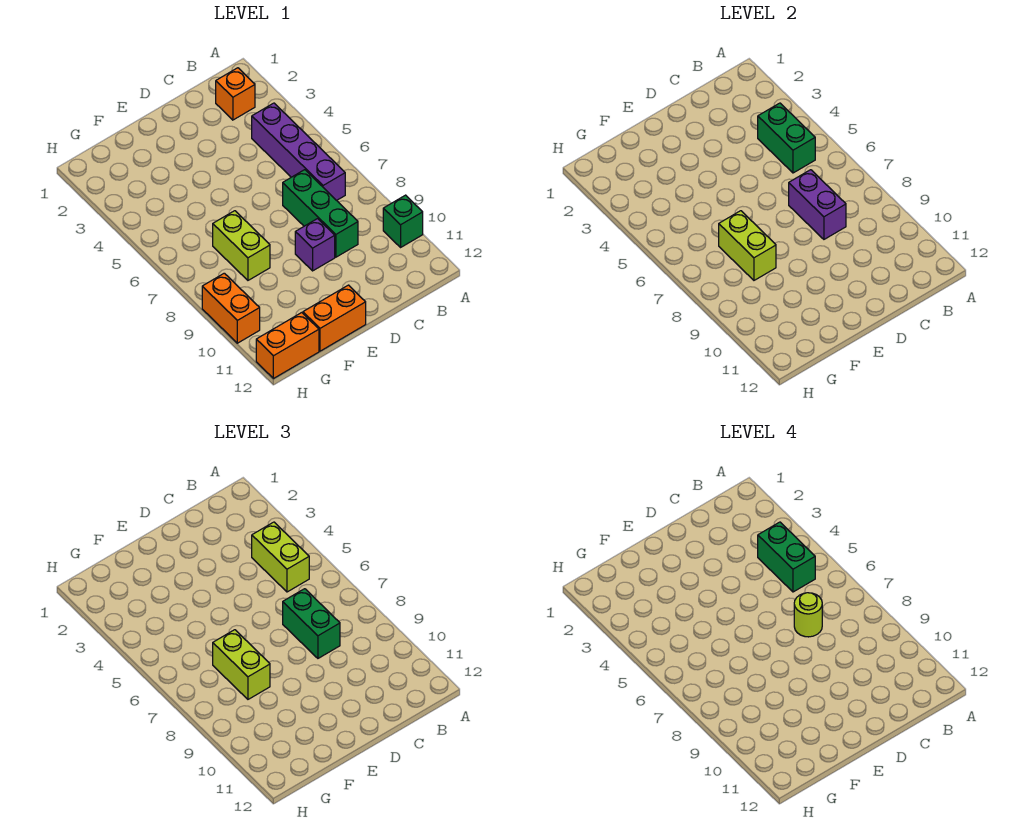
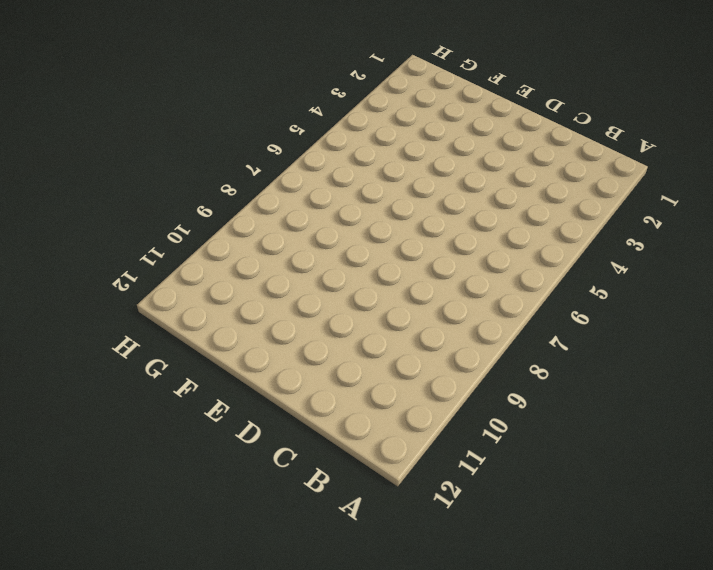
none -> green 1x1 brick [383,195,423,247]
none -> orange 1x1 brick [216,68,255,120]
none -> purple 1x4 brick [252,103,345,200]

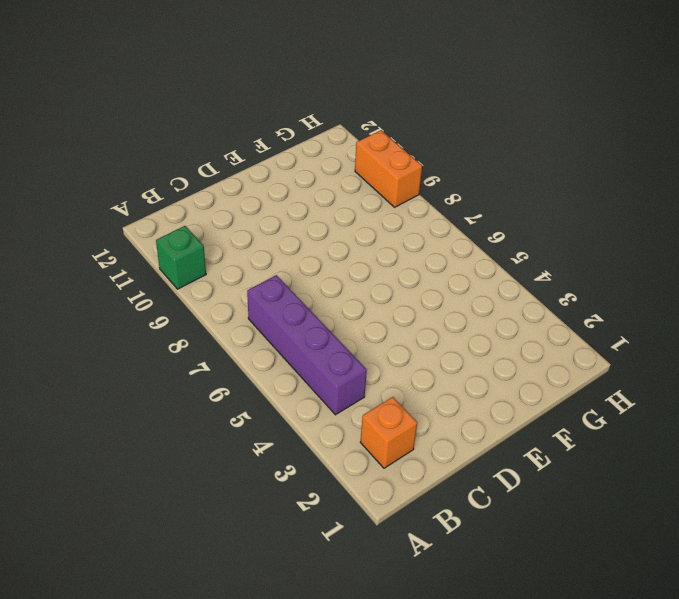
none -> green 1x3 brick [283,170,358,257]
none -> purple 1x1 brick [295,219,335,271]
none -> orange 1x2 brick [303,285,366,351]

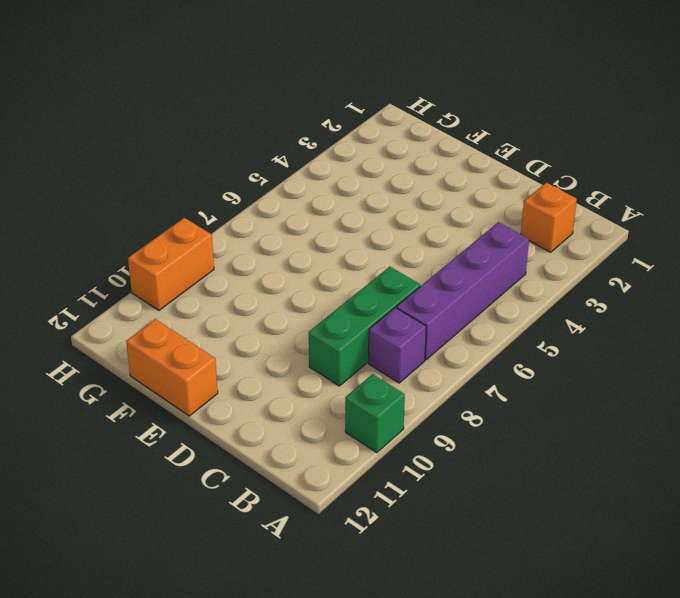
purple 1x1 brick [369,308,426,383] -> purple 1x1 brick moved to [295,219,335,271]
none -> lime 1x2 brick [213,211,270,280]
none -> orange 1x2 brick [256,313,319,379]
none -> green 1x2 brick [758,103,815,173]

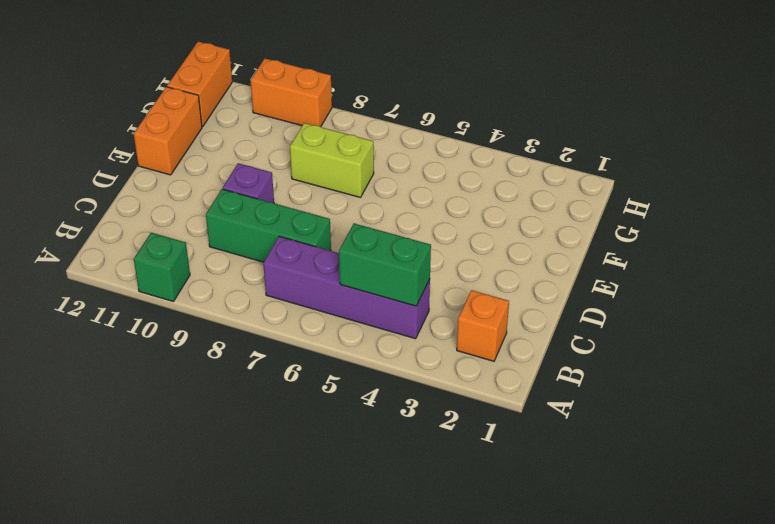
none -> purple 1x2 brick [789,170,846,239]
none -> lime 1x2 brick [719,211,776,280]
none -> lime 1x2 brick [252,522,309,592]

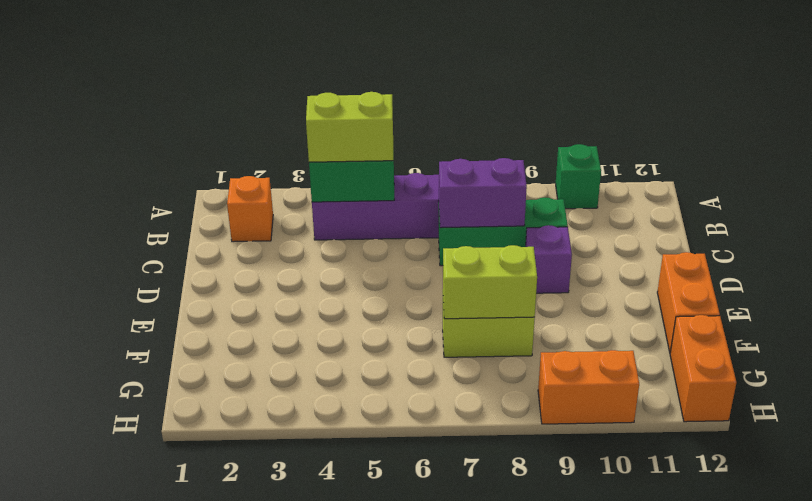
none -> green 1x2 brick [283,589,340,658]
none -> lime 1x2 brick [213,630,270,699]
none -> green 1x2 brick [758,522,815,592]

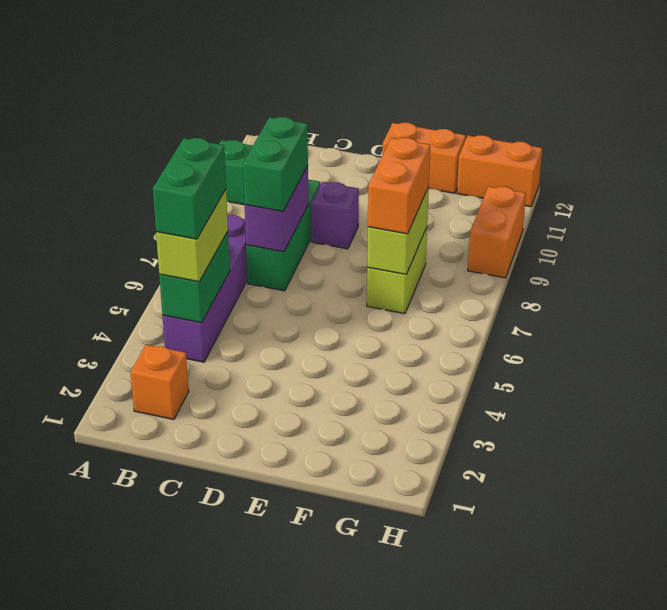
orange 1x2 brick [368,138,430,234] -> lime 1x2 brick [213,630,270,699]
none -> lime 1x1 round brick [794,593,822,637]

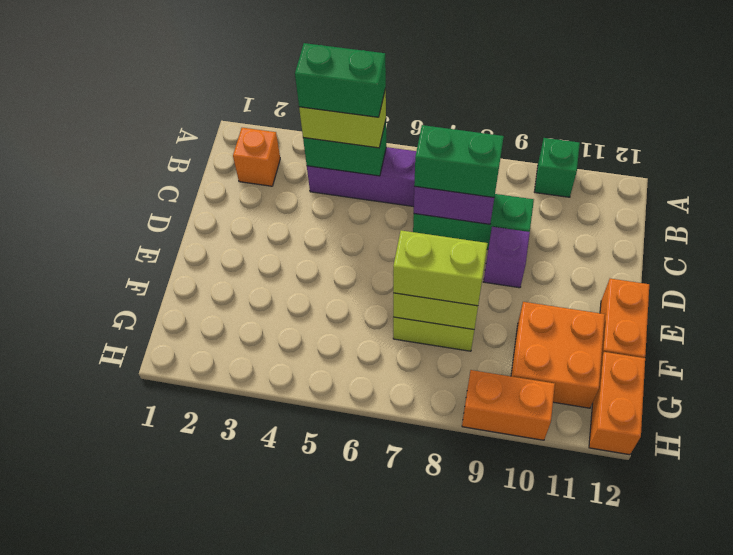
orange 2x2 brick [511,302,605,408] -> none
none -> lime 1x1 round brick [794,593,822,637]

